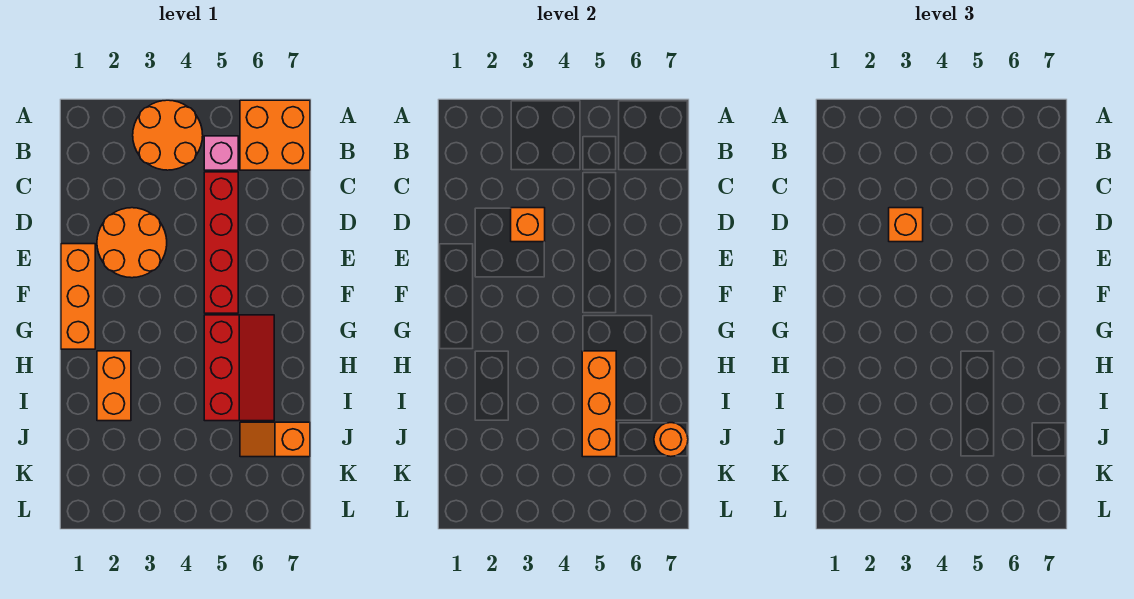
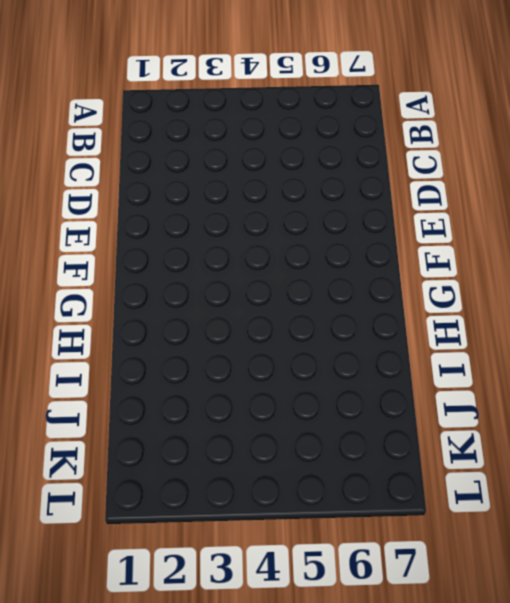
none -> orange 2x2 round brick [133,100,203,170]
none -> orange 2x2 brick [240,100,310,170]
none -> pink 1x1 brick [204,136,238,170]

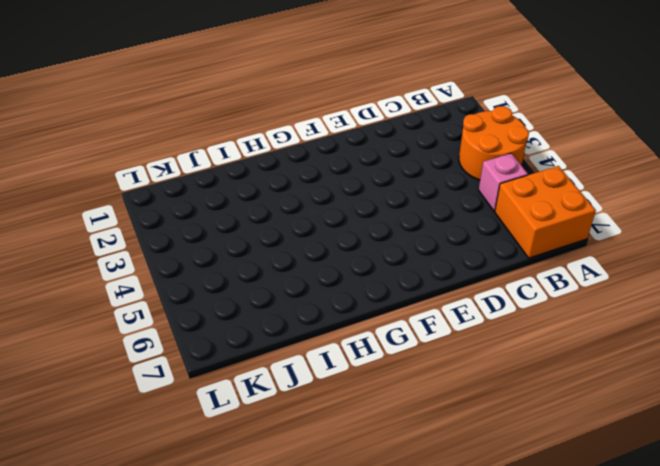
none -> red 1x4 brick [204,172,238,313]
none -> orange 2x2 round brick [97,208,167,278]
none -> orange 1x3 brick [61,244,95,349]

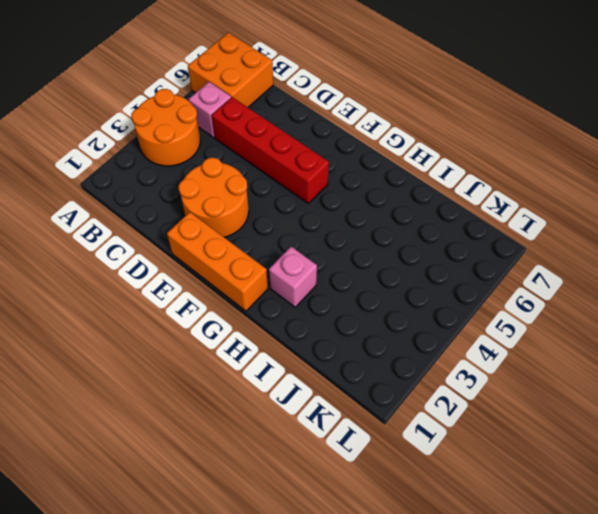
pink 1x1 brick [269,247,317,307] -> orange 1x2 brick [97,351,131,421]
none -> red 2x3 slope [204,315,274,421]
none -> orange 1x2 slope [240,422,310,457]
none -> orange 1x1 brick [511,208,545,242]

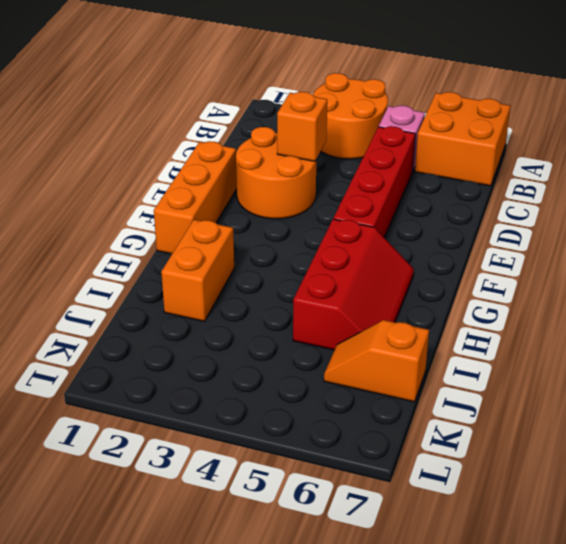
none -> orange 1x3 brick [582,351,616,457]
none -> orange 1x1 round brick [654,423,688,457]
none -> orange 1x1 brick [889,208,923,242]

